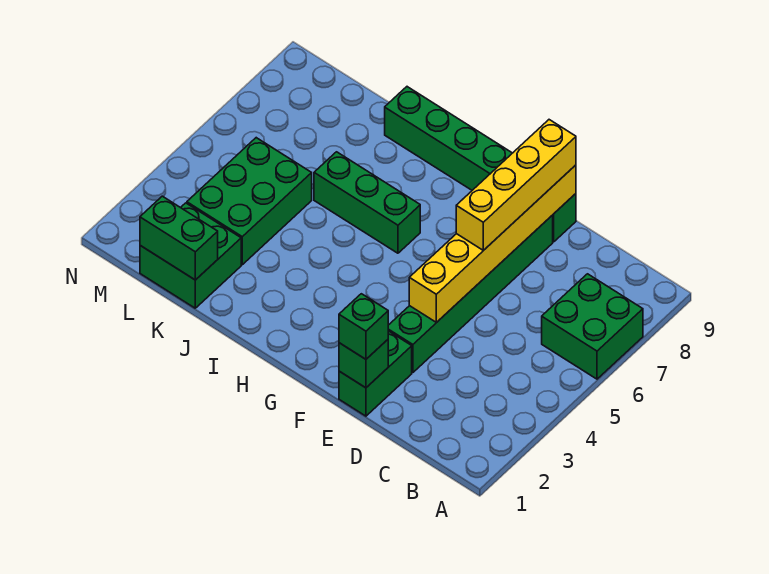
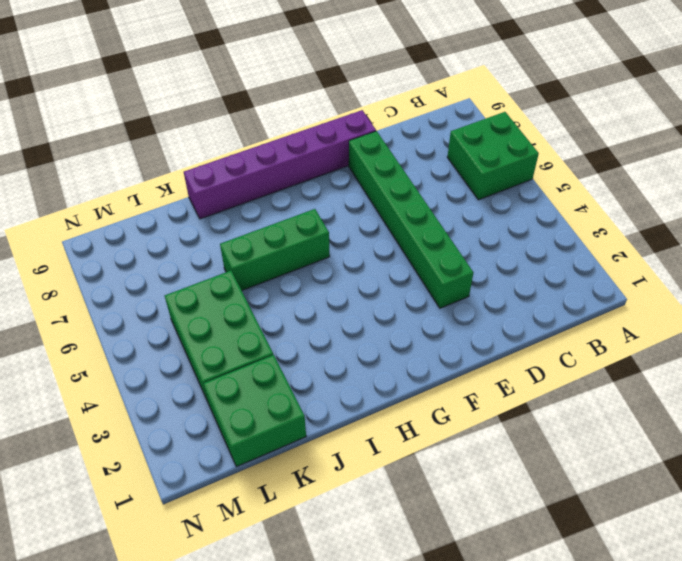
purple 1x6 brick [184,110,376,219] -> green 1x6 brick [385,87,576,242]
none -> green 1x2 brick [339,331,412,416]
none -> green 1x1 brick [339,340,388,388]
none -> yellow 1x6 brick [409,165,576,323]

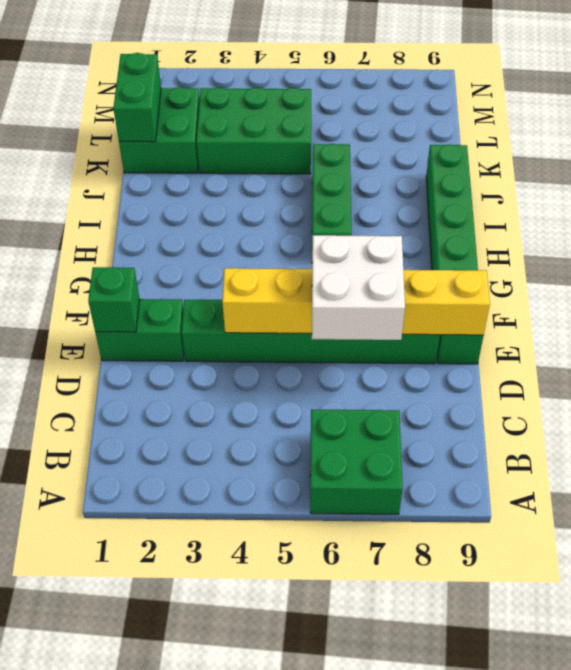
white 2x2 brick [312,235,405,340] -> yellow 1x4 brick [456,120,576,250]
none -> green 1x1 brick [339,294,388,359]

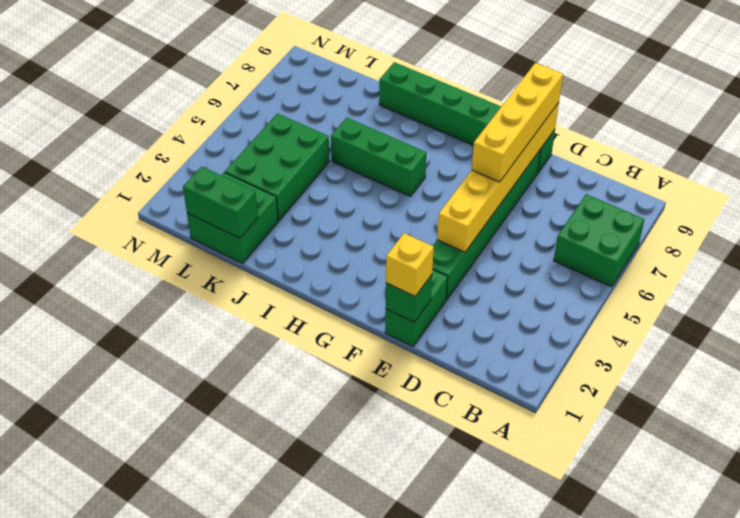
yellow 1x1 brick [386,233,434,296] -> green 1x1 brick [339,294,388,359]

